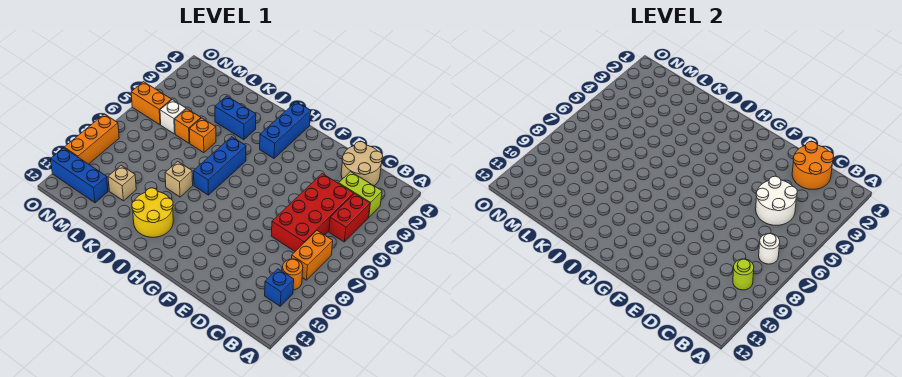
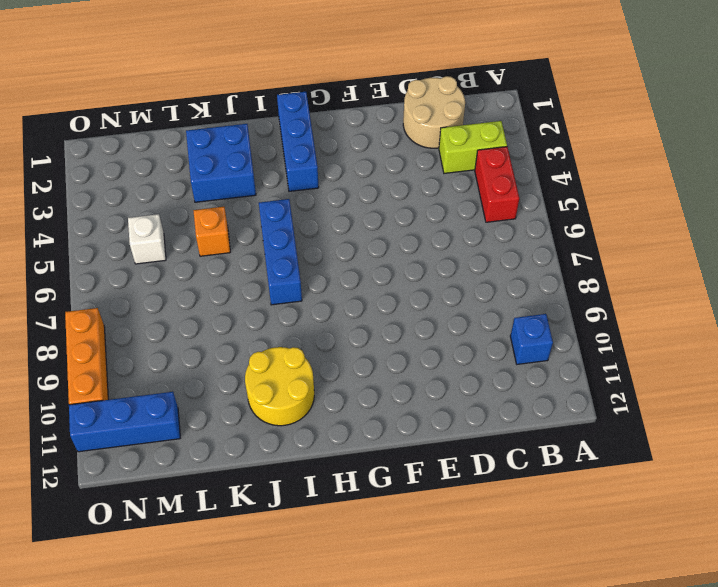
blue 2x2 brick [186,124,256,202] -> blue 1x2 brick [215,96,256,140]
none -> orange 1x2 brick [292,231,333,280]
none -> orange 1x1 round brick [282,259,303,290]
none -> red 2x4 brick [272,174,354,251]

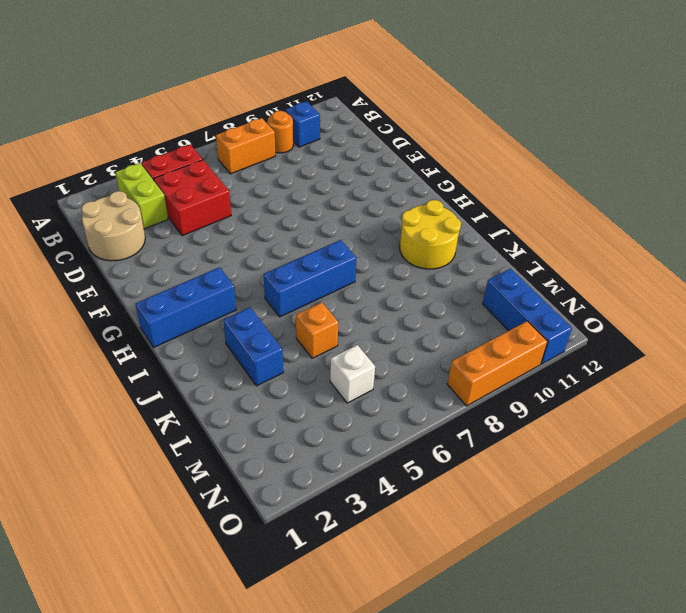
red 2x2 brick [154,160,231,236] -> red 2x4 brick [272,174,354,251]
none -> tan 1x1 brick [165,162,193,197]
none -> orange 1x1 brick [175,109,201,143]
none -> tan 1x1 brick [108,165,136,201]

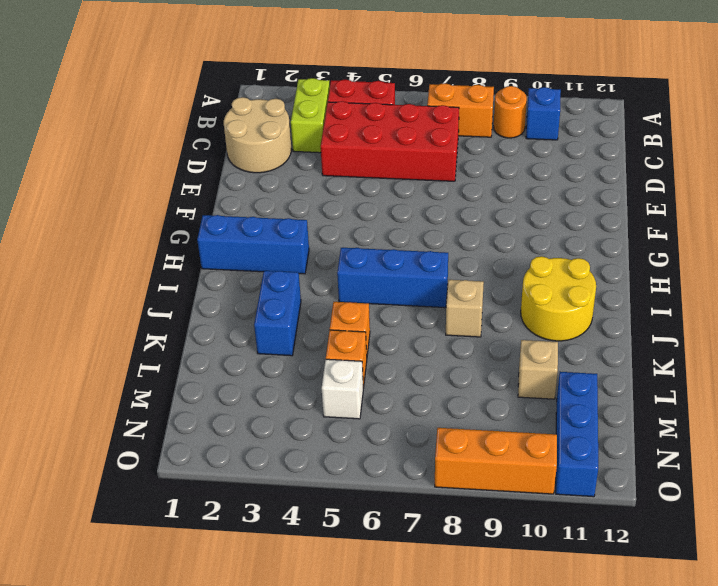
none -> orange 1x2 brick [131,82,172,125]
none -> white 1x1 round brick [759,234,780,264]
none -> lime 1x1 round brick [733,259,754,290]

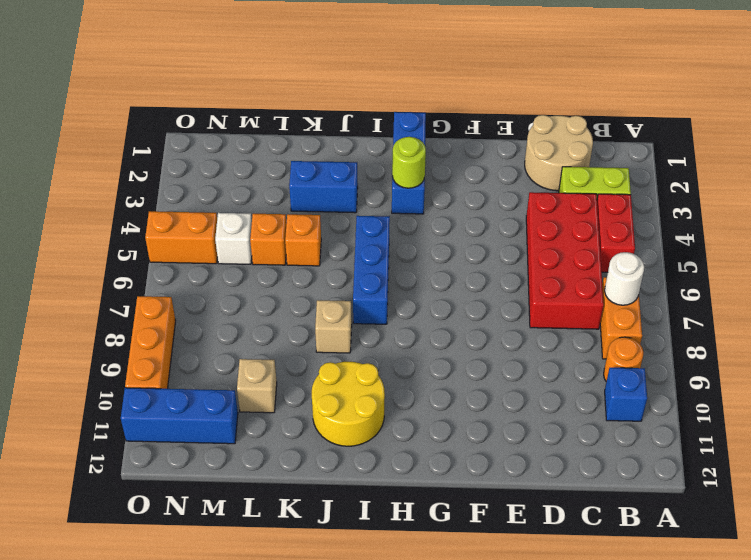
lime 1x1 round brick [392,137,426,188] -> lime 1x1 round brick moved to [733,259,754,290]
none -> orange 2x2 round brick [792,142,834,189]
none -> white 2x2 round brick [756,176,797,225]

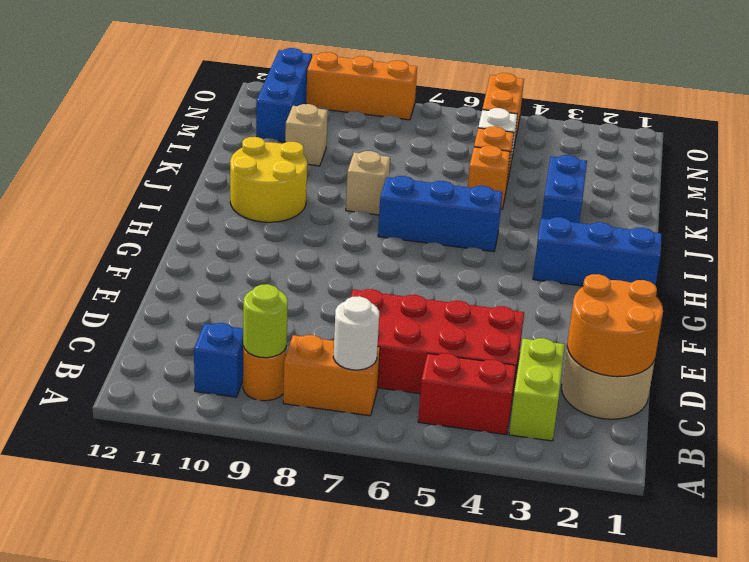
none -> white 2x2 round brick [756,176,797,225]

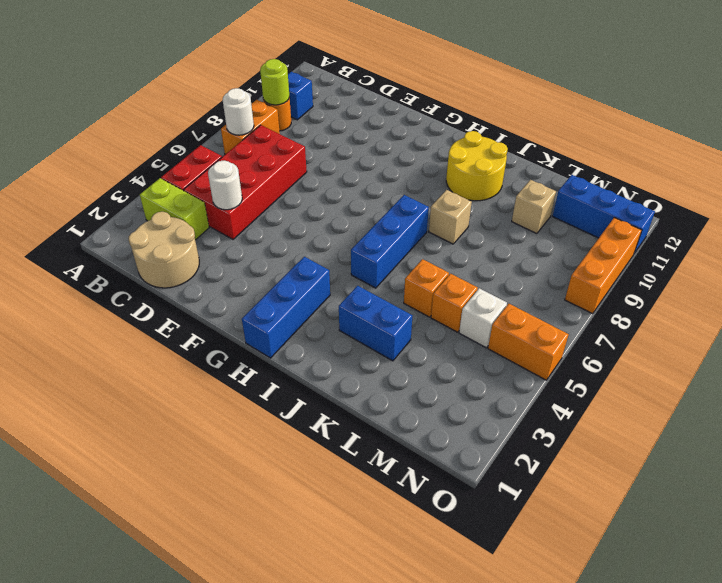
white 1x1 round brick [208,161,242,210] -> white 2x2 round brick [756,176,797,225]
none -> orange 2x2 round brick [792,142,834,189]

